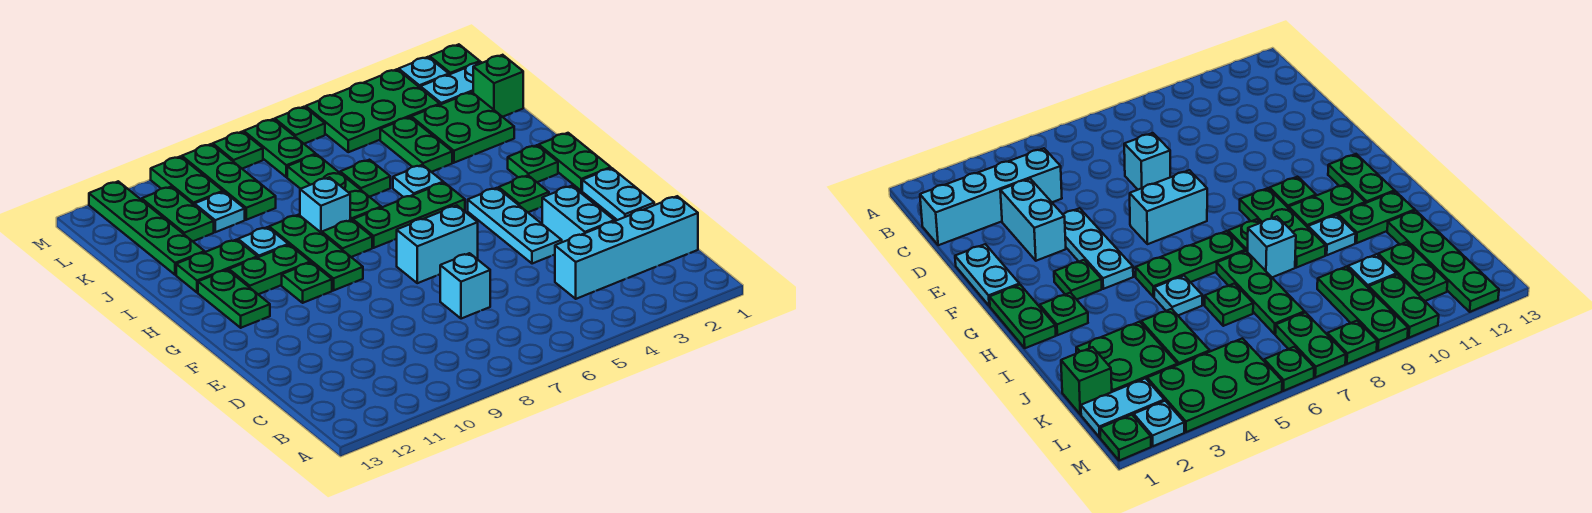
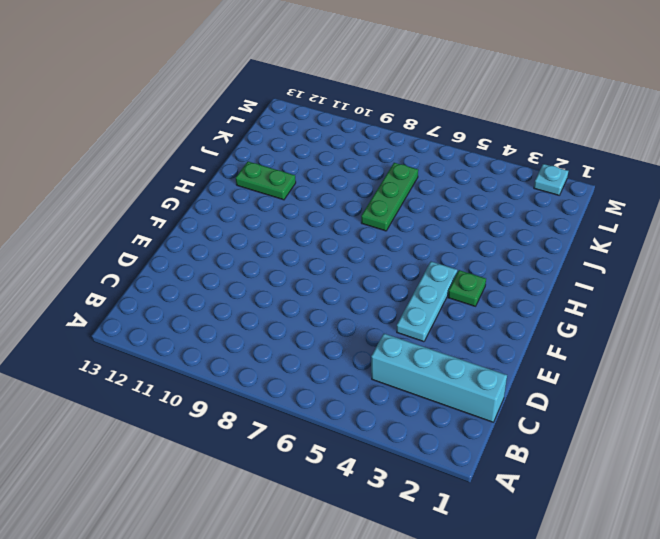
none -> cyan 1x2 brick [542,186,614,242]
none -> cyan 1x1 brick [440,253,490,319]
none -> cyan 1x2 plate [582,168,654,220]
none -> cyan 1x2 brick [397,206,478,283]

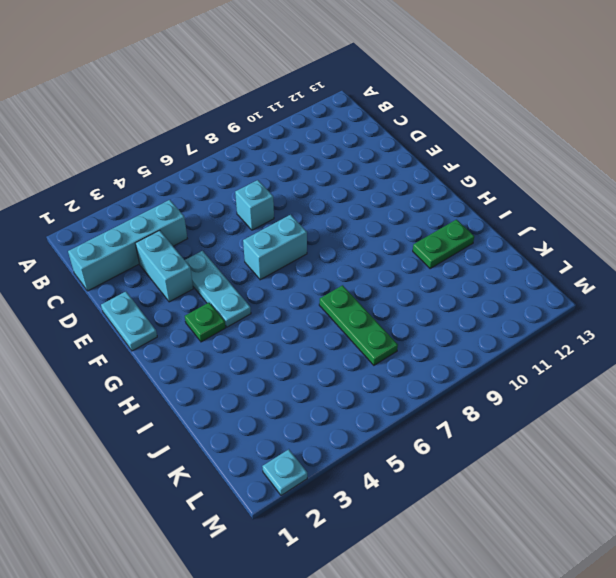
none -> green 1x2 plate [539,133,611,191]
none -> green 1x3 plate [269,215,363,290]
none -> green 1x1 plate [282,263,332,303]
none -> green 1x2 plate [198,270,270,328]

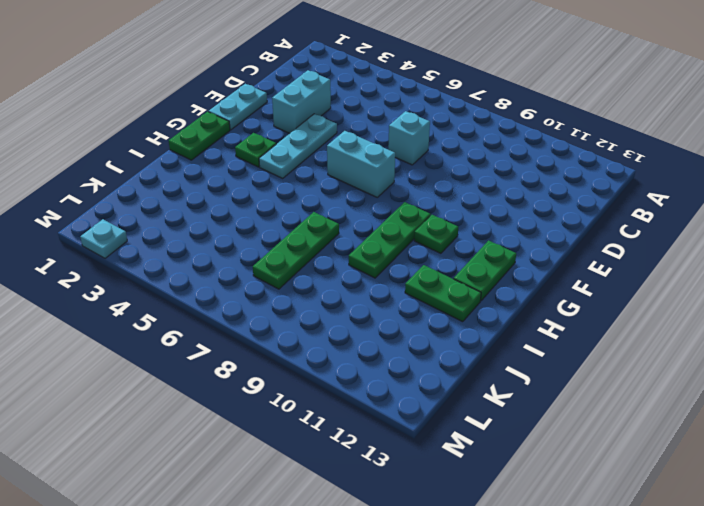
none -> cyan 1x4 brick [555,196,698,299]
none -> green 1x1 plate [508,145,558,182]
none -> green 1x3 plate [353,183,465,248]
none -> green 1x1 plate [322,220,372,257]

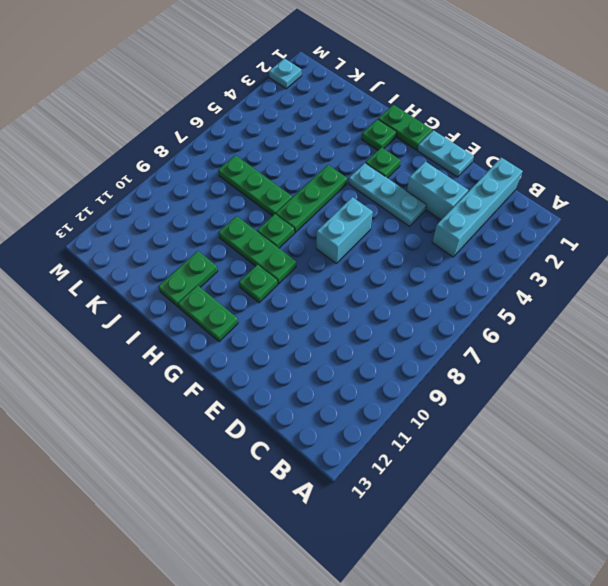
none -> cyan 1x1 brick [440,253,490,319]
none -> green 1x2 plate [229,245,310,294]
none -> cyan 1x1 plate [393,165,443,197]
none -> cyan 1x1 brick [300,177,350,233]

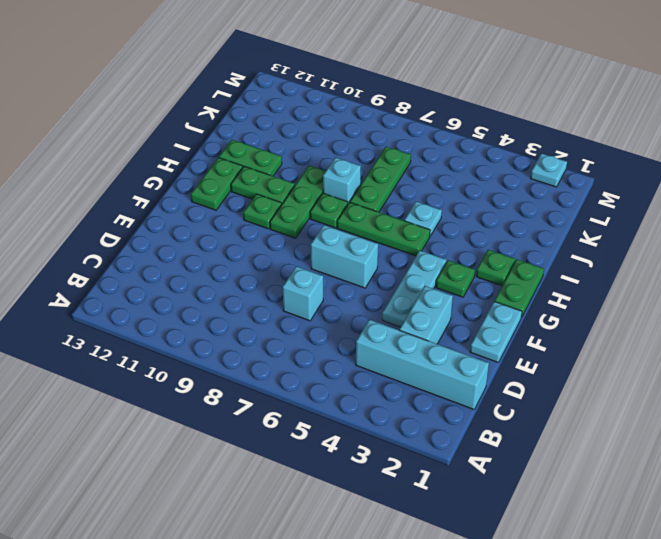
none -> cyan 1x1 plate [238,227,288,257]
none -> green 2x2 plate [411,92,514,163]
none -> green 1x2 plate [380,117,452,172]
none -> green 1x1 plate [340,160,390,197]

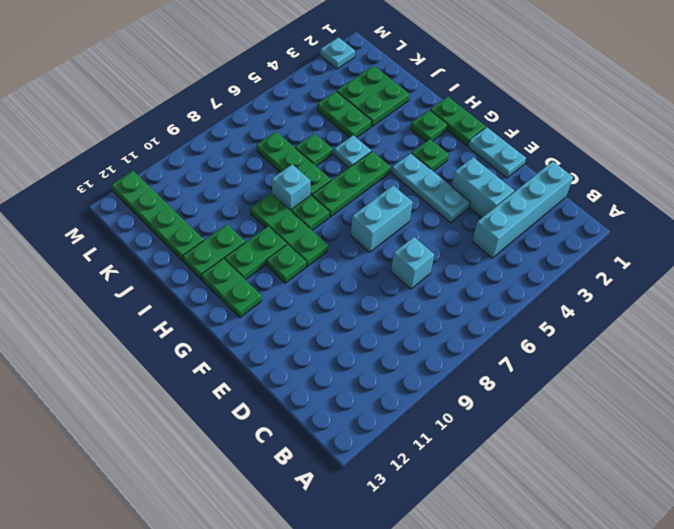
none -> cyan 1x1 plate [238,227,288,257]
none -> green 1x1 brick [473,55,523,117]
none -> green 1x3 plate [182,144,276,220]
none -> cyan 1x1 plate [194,192,245,232]

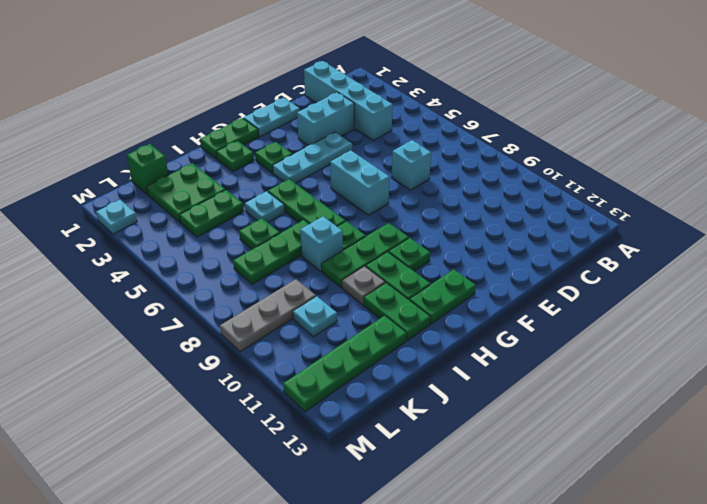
grey 1x1 plate [342,266,385,305] -> cyan 1x1 plate [238,227,288,257]
grey 1x3 plate [220,279,316,351] -> green 1x3 plate [182,144,276,220]
none -> green 1x2 plate [142,187,214,241]
none -> cyan 1x2 plate [420,62,482,105]
none -> green 2x3 plate [306,69,440,152]
none -> green 1x2 plate [244,119,316,177]

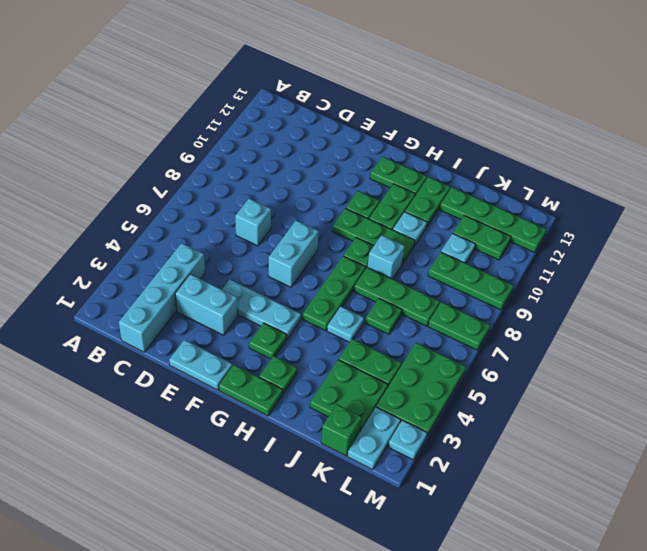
none -> green 1x2 plate [151,157,223,205]
none -> green 1x1 plate [430,44,480,75]
none -> green 1x1 plate [275,107,325,144]
none -> green 1x1 plate [213,132,263,169]

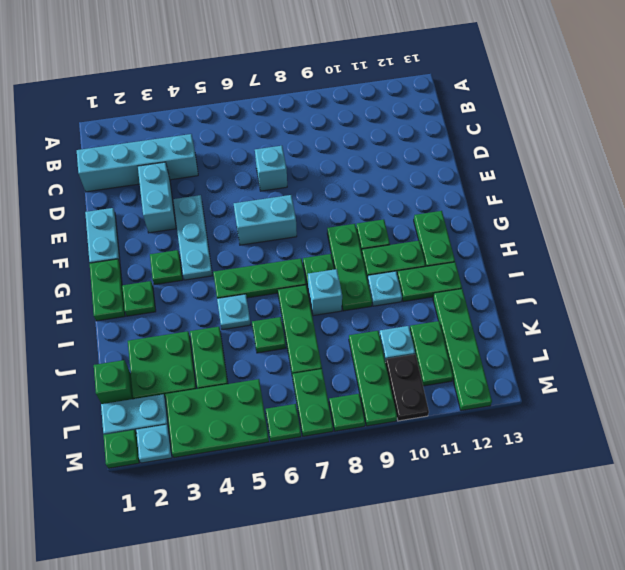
black 1x2 plate [385,354,429,421] -> green 1x2 plate [151,157,223,205]

